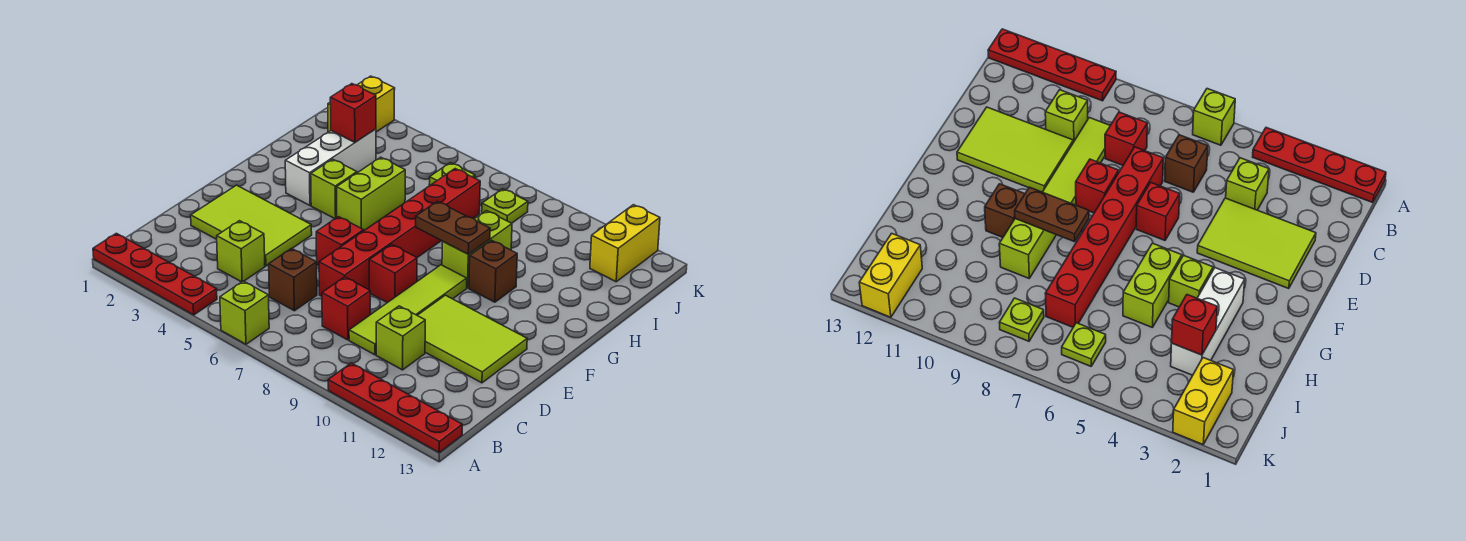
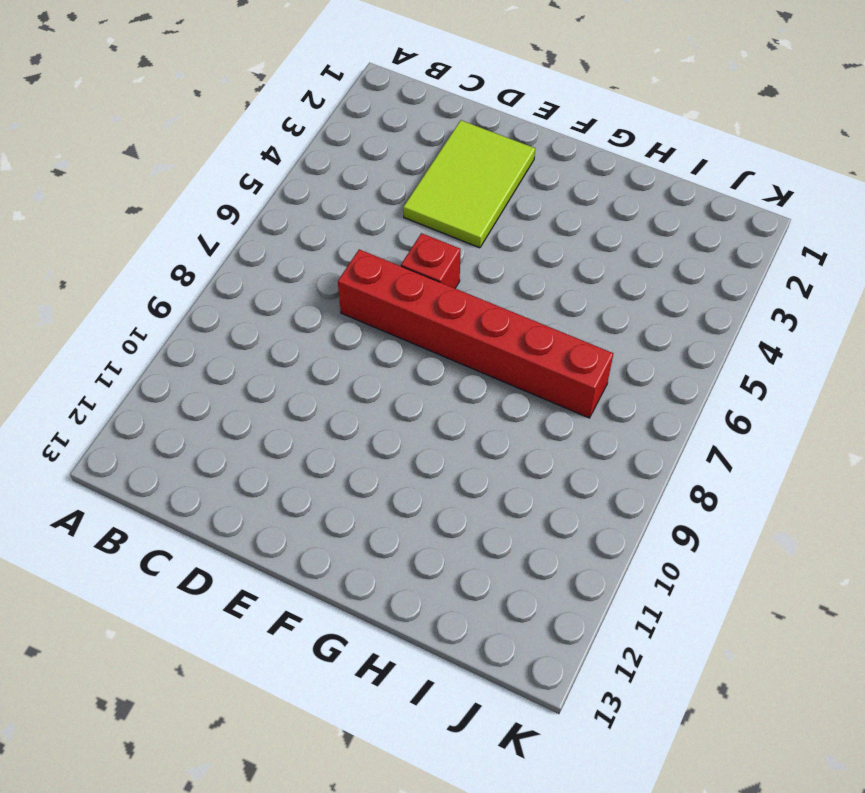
none -> red 1x4 plate [93,233,217,315]
none -> lime 1x1 brick [220,281,269,344]
none -> red 1x4 plate [328,363,462,452]

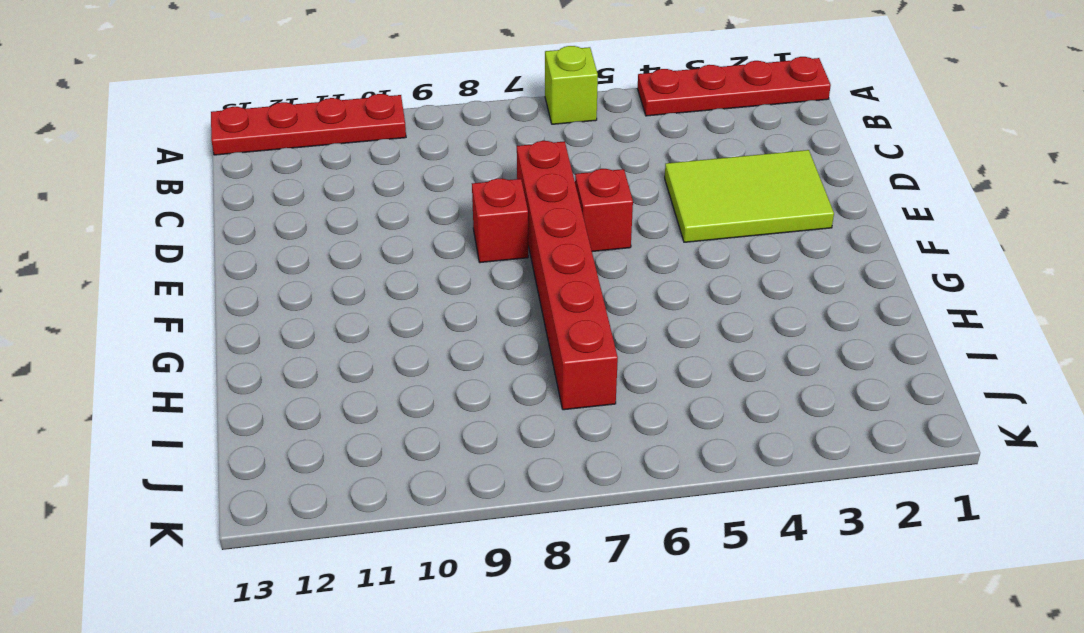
none -> lime 1x1 brick [217,221,265,282]
none -> brown 1x1 brick [269,249,317,311]
none -> red 1x1 brick [322,277,370,340]

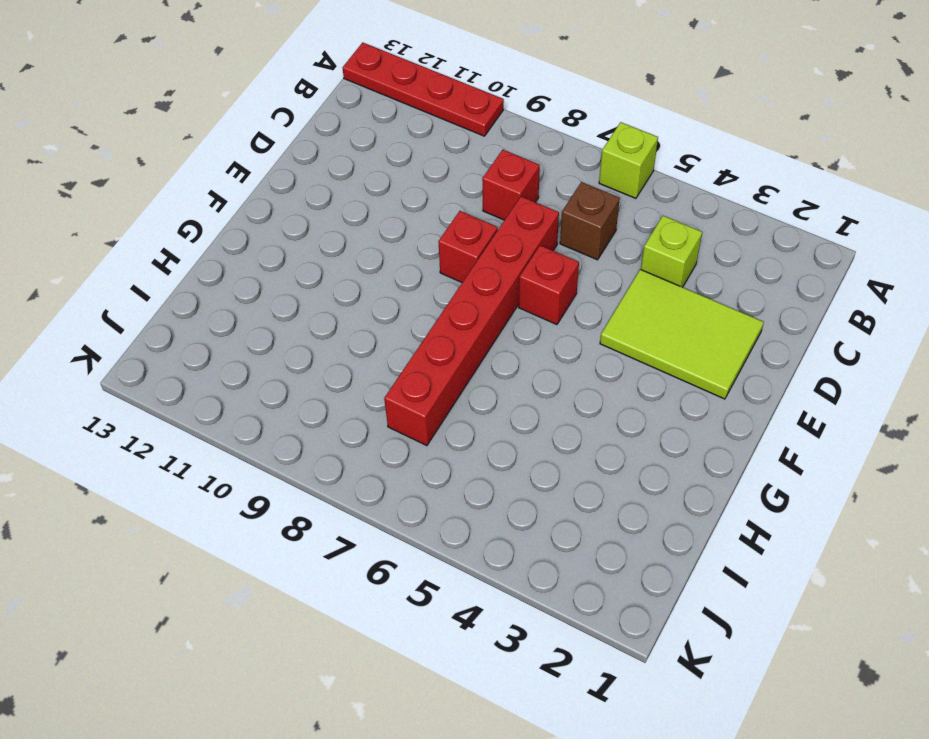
none -> red 1x4 plate [93,233,217,315]
none -> lime 1x4 tile [349,265,467,355]
none -> lime 1x1 brick [376,306,425,370]

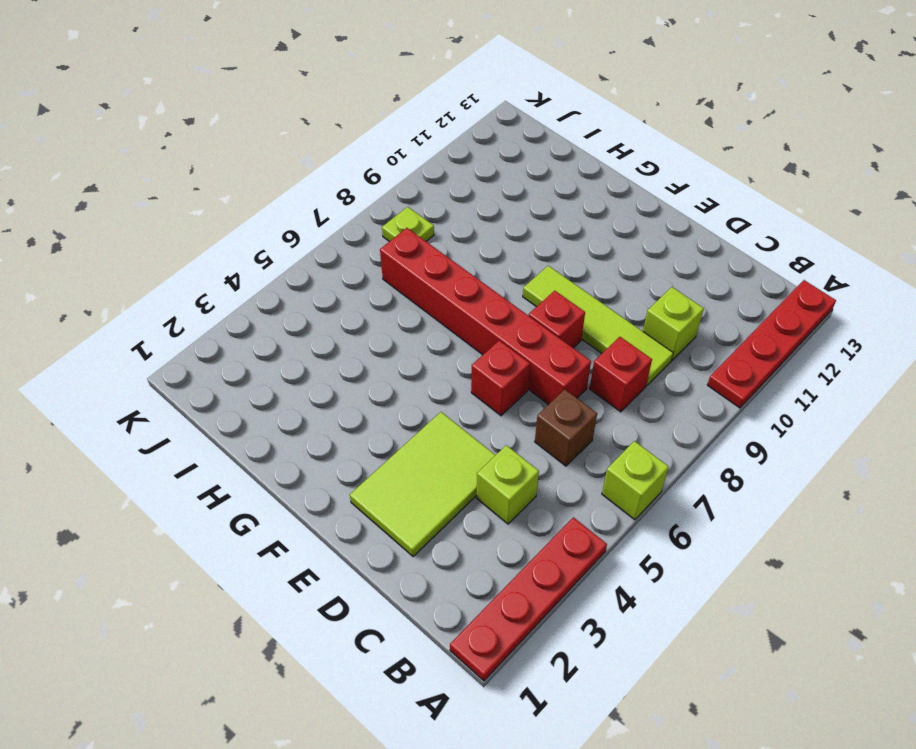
none -> lime 2x3 tile [417,295,527,383]
none -> white 1x3 brick [285,129,376,205]
none -> lime 1x1 brick [311,159,357,219]

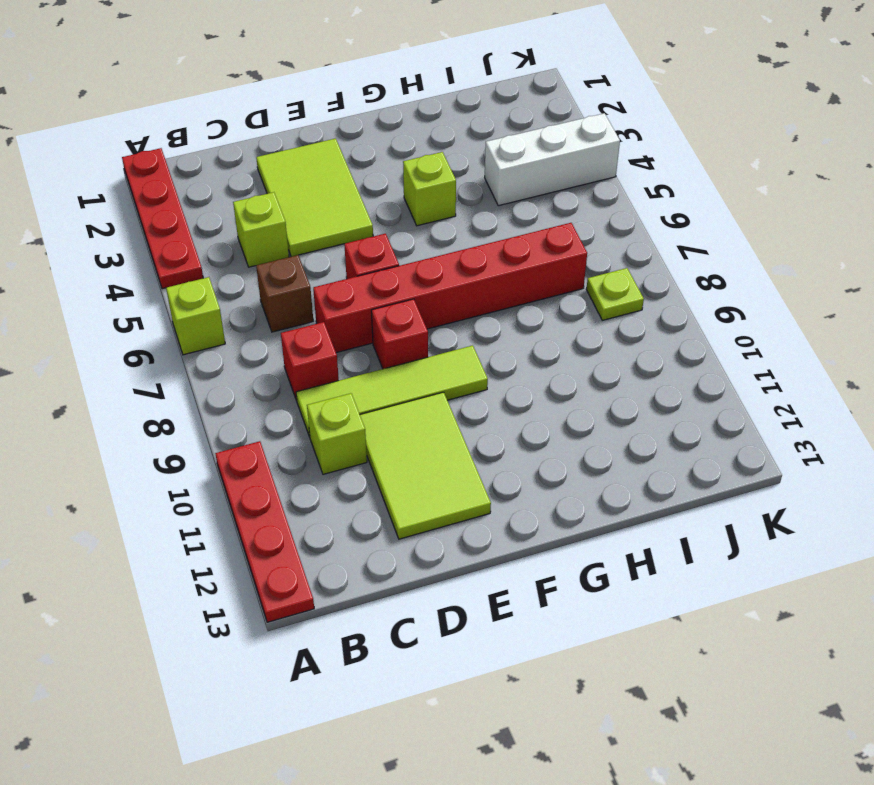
white 1x3 brick [485,113,620,206] -> white 1x3 brick moved to [285,129,376,205]
none -> lime 1x2 brick [337,157,405,230]
none -> lime 1x2 brick [442,211,512,288]
none -> brown 1x1 brick [469,240,517,302]

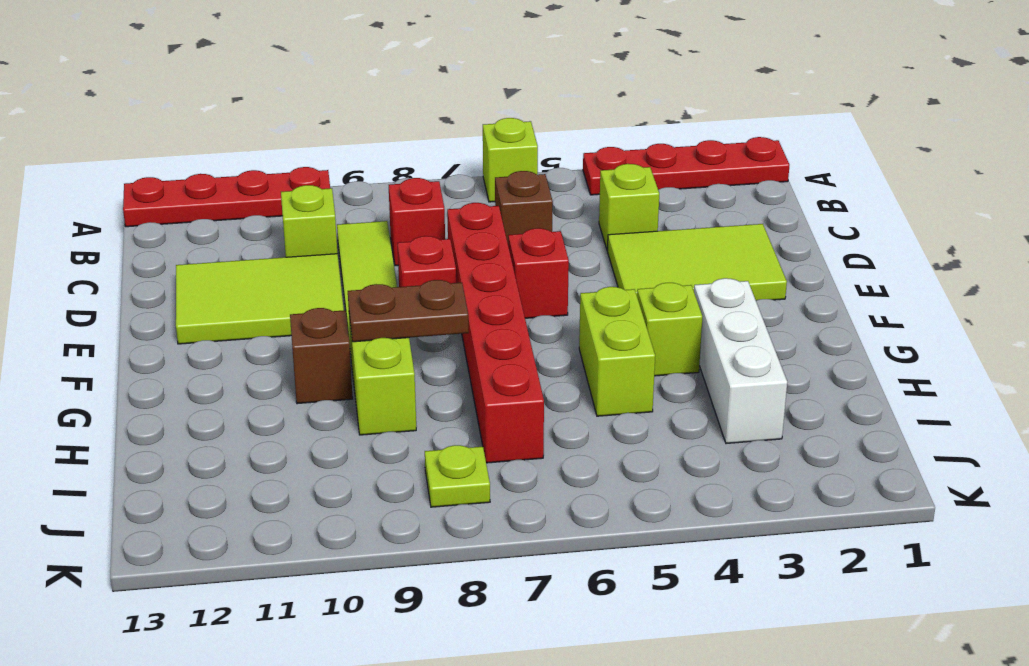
none -> yellow 1x2 brick [328,76,395,132]
none -> lime 1x1 plate [429,163,475,186]
none -> yellow 1x2 brick [590,205,660,282]

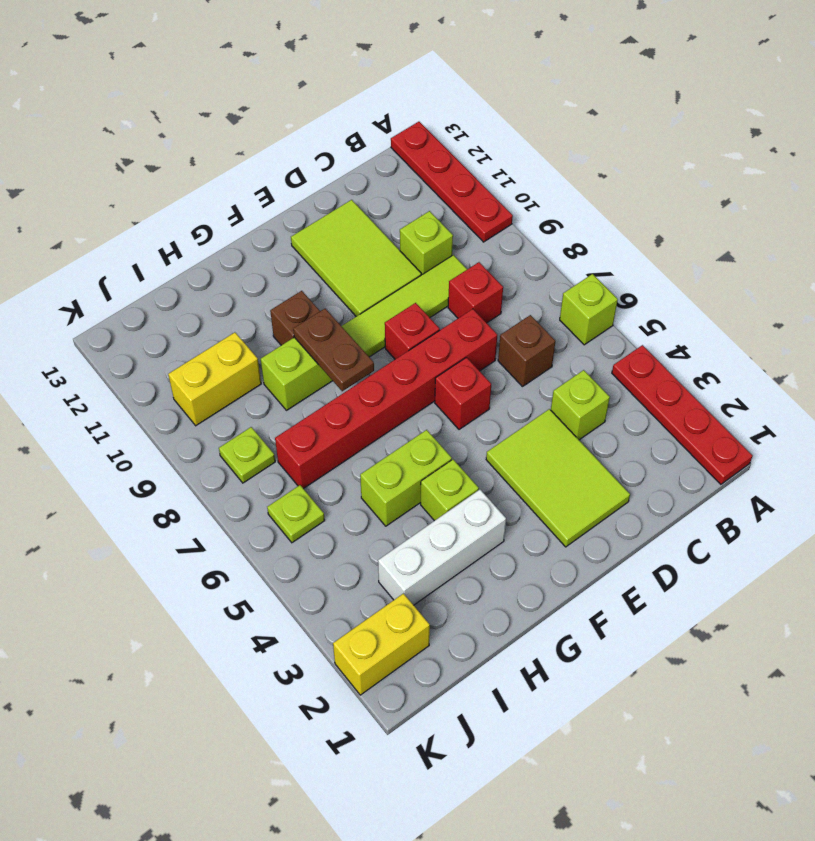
yellow 1x2 brick [168,332,261,426] -> yellow 1x2 brick moved to [590,205,660,282]
none -> red 1x1 brick [330,84,376,142]

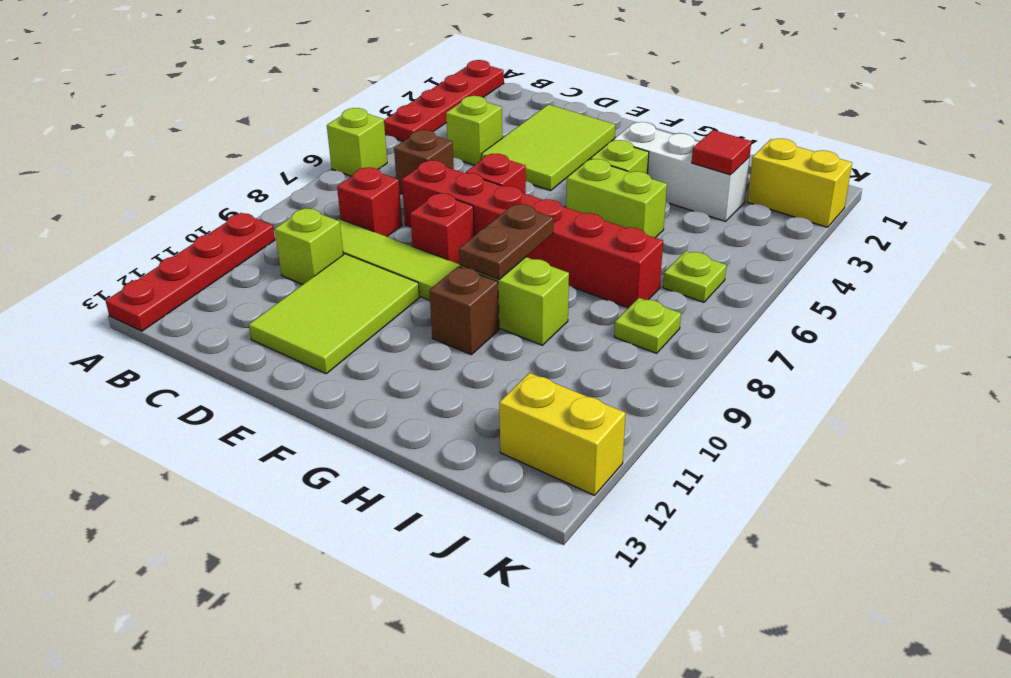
red 1x1 tile [692,130,751,175] -> red 1x1 brick [330,84,376,142]

